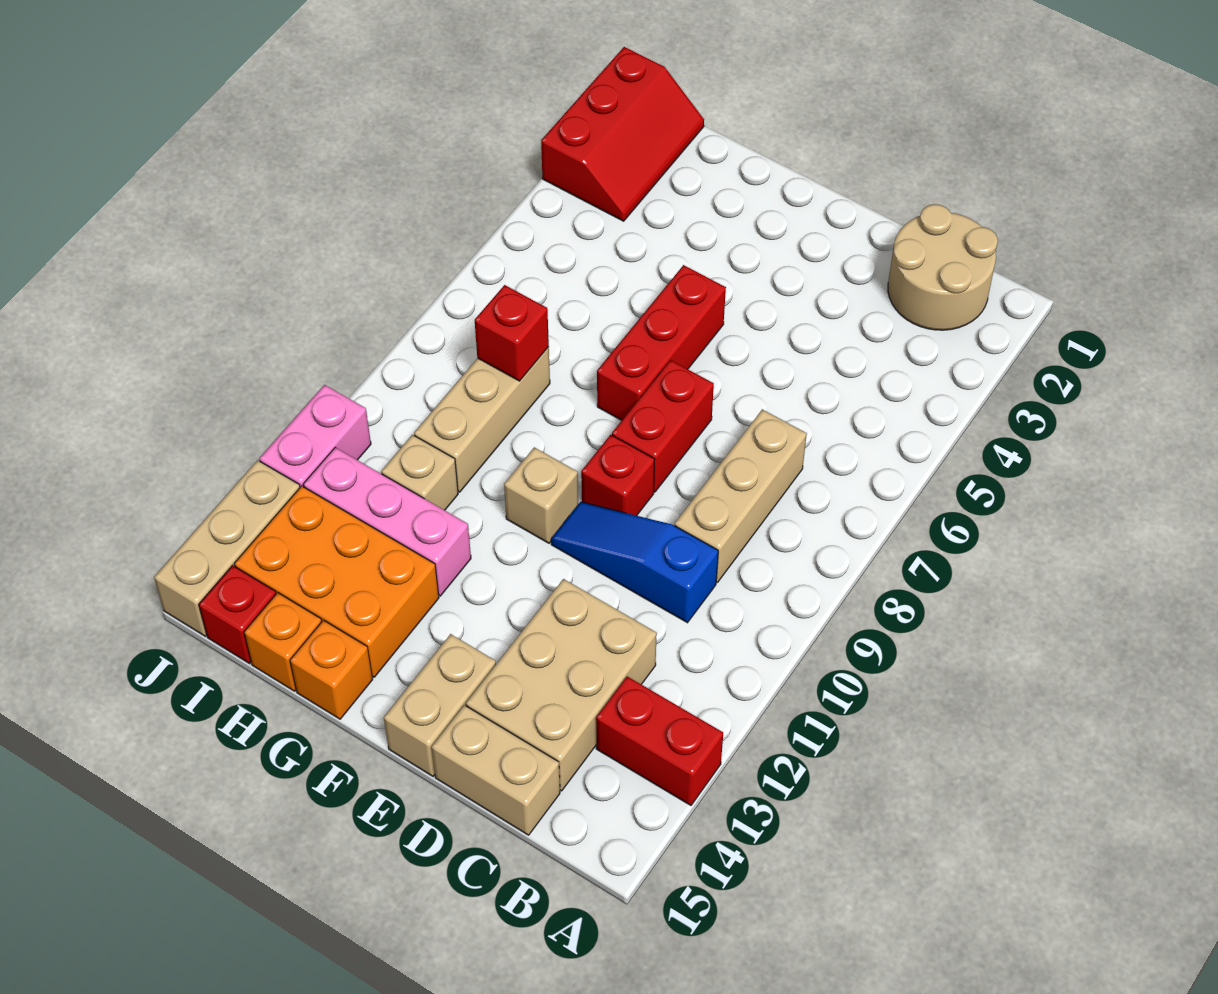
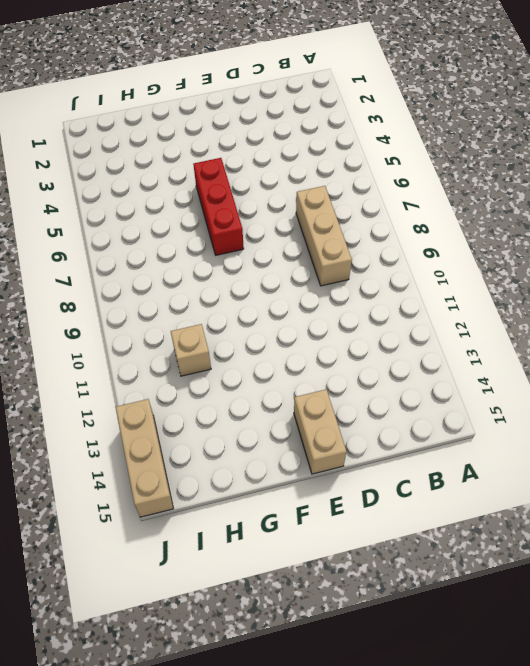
none -> red 1x2 brick [596,676,723,805]
none -> tan 2x2 round brick [888,204,998,330]
none -> blue 1x3 slope [551,502,718,623]

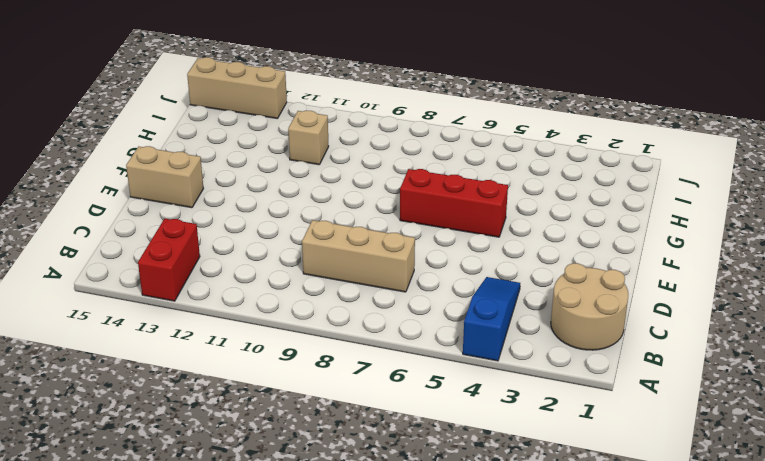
blue 1x3 slope [463,277,520,361] -> blue 1x3 slope moved to [551,502,718,623]
none -> tan 2x3 brick [466,579,657,791]
none -> tan 1x2 brick [432,705,560,835]
none -> red 1x2 brick [612,360,714,492]

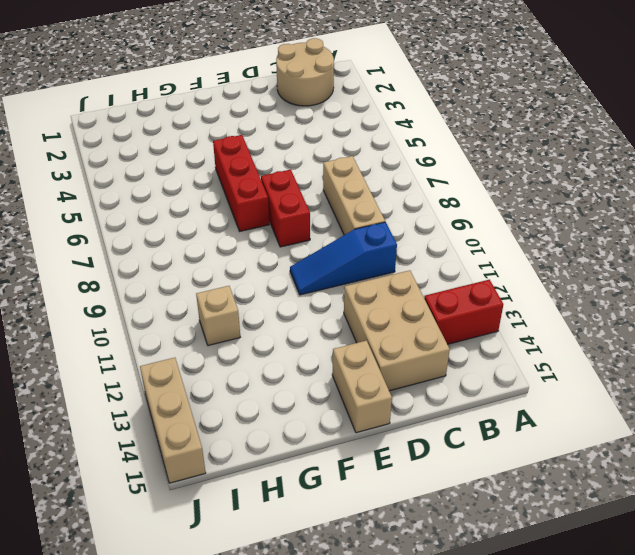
none -> tan 1x2 brick [432,705,560,835]
none -> red 1x1 brick [581,435,654,516]
none -> tan 1x1 brick [504,447,578,543]

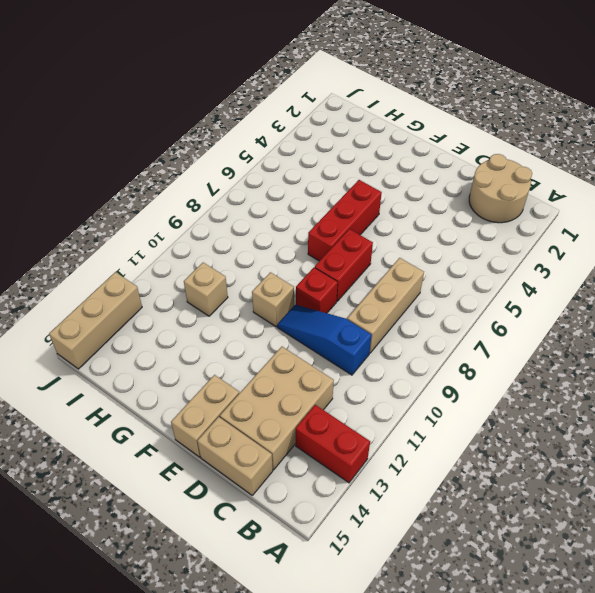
none -> pink 1x3 brick [303,447,471,596]
none -> orange 2x3 brick [234,486,439,677]
none -> orange 1x1 brick [290,620,373,719]

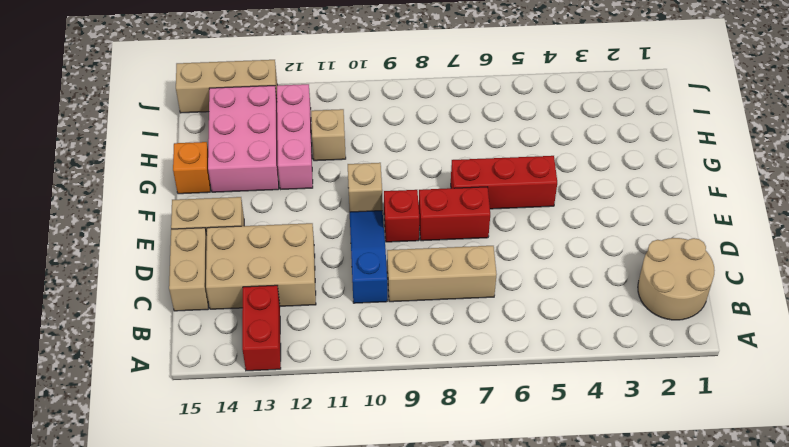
pink 2x3 brick [208,86,279,192] -> orange 2x3 brick [234,486,439,677]
none -> tan 1x3 brick [414,347,550,492]
none -> orange 1x1 brick [244,593,322,691]
none -> red 2x3 slope [541,47,704,221]

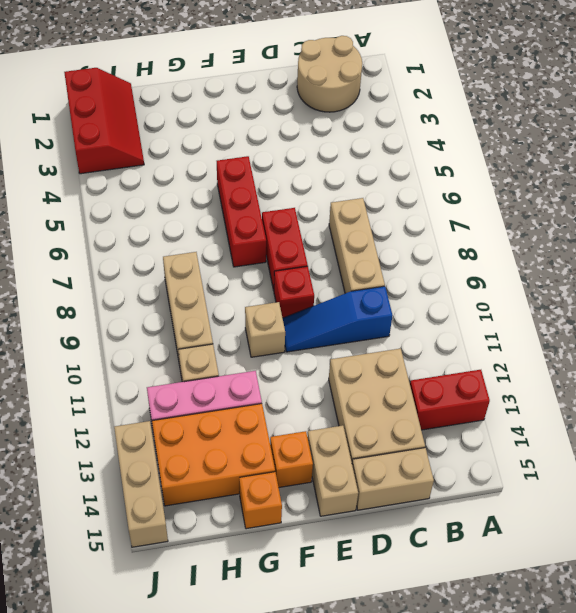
orange 1x1 brick [270,431,313,487] -> orange 1x1 brick moved to [244,593,322,691]
none -> red 1x1 brick [199,566,276,664]
none -> pink 1x2 brick [259,385,371,487]
none -> red 1x1 brick [475,285,549,381]

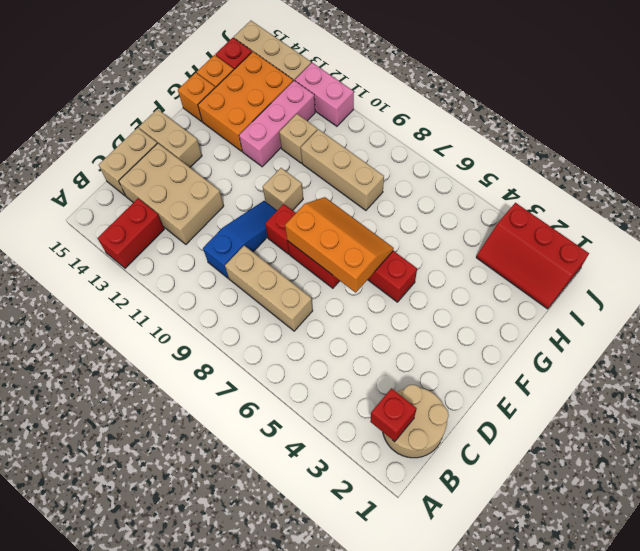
red 1x1 brick [370,388,417,442] -> red 1x1 brick moved to [475,285,549,381]
orange 2x3 slope [285,197,394,293] -> none

